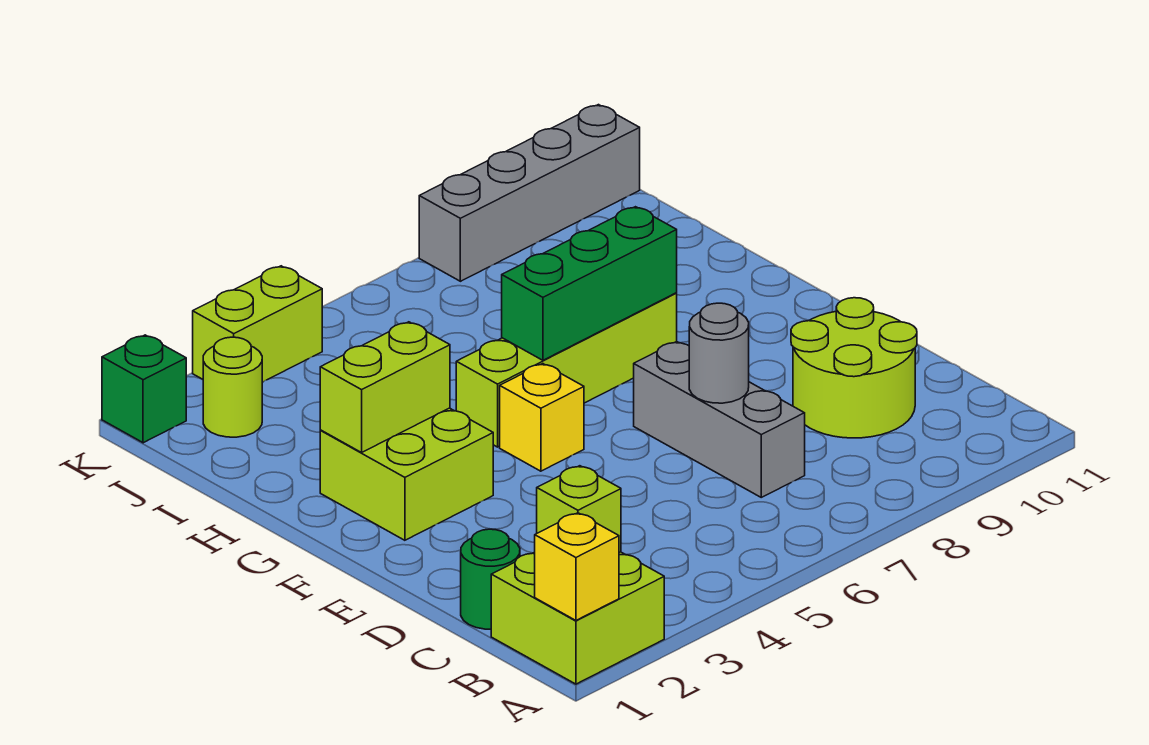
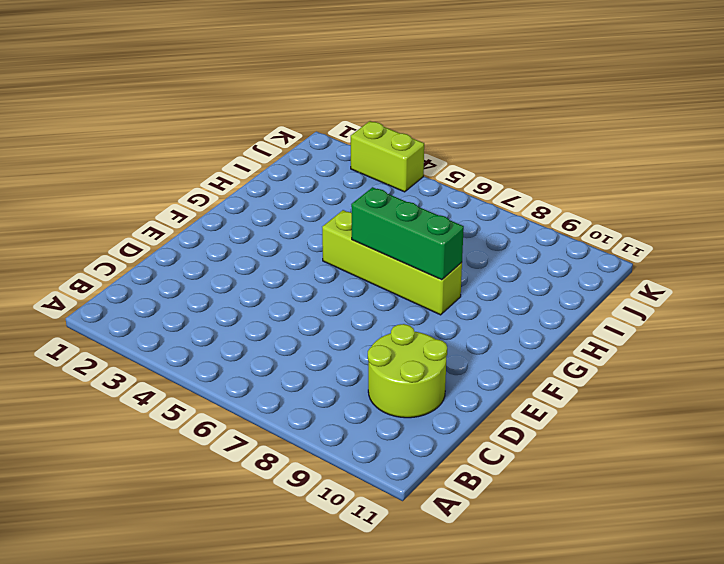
none -> lime 2x2 brick [491,552,664,684]
none -> green 1x1 round brick [461,529,520,629]
none -> grey 1x3 brick [634,342,805,497]

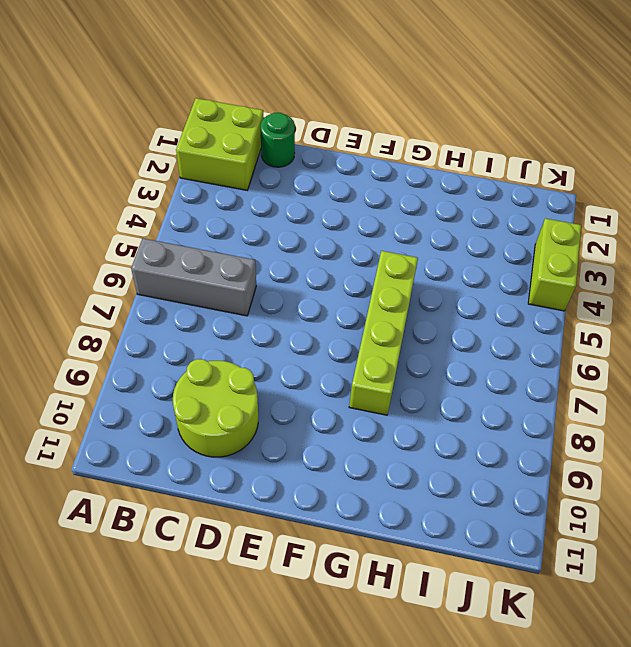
grey 1x3 brick [131,238,256,316] -> grey 1x3 brick moved to [634,342,805,497]
none -> lime 2x2 brick [320,408,493,540]
none -> yellow 1x1 brick [500,364,584,471]
none -> lime 1x1 round brick [203,337,262,437]

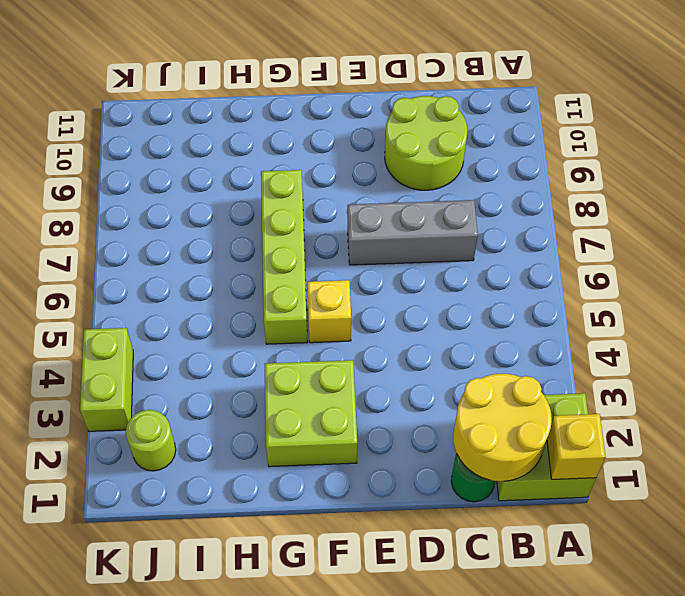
yellow 2x2 round brick [453,374,552,481] -> lime 1x1 brick [537,466,621,552]
none -> green 1x1 brick [102,335,186,443]
none -> grey 1x4 brick [419,105,640,281]
none -> grey 1x1 round brick [689,303,749,403]

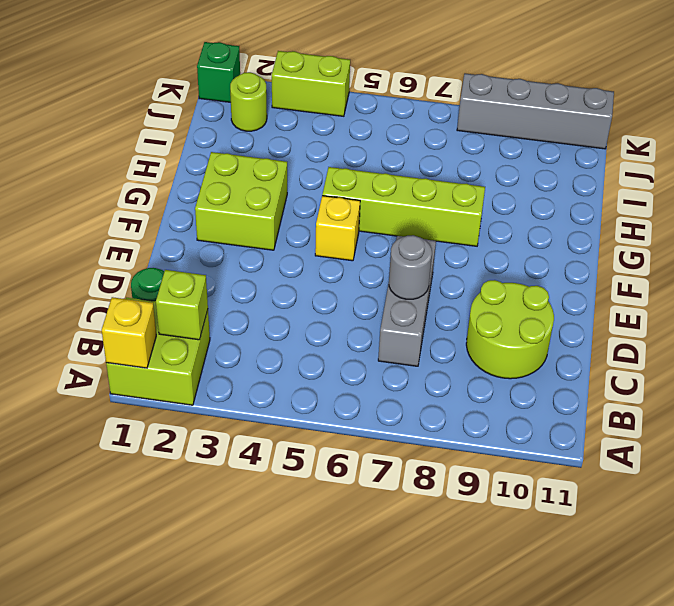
none -> lime 1x2 brick [320,322,450,453]
none -> green 1x3 brick [502,207,677,360]

